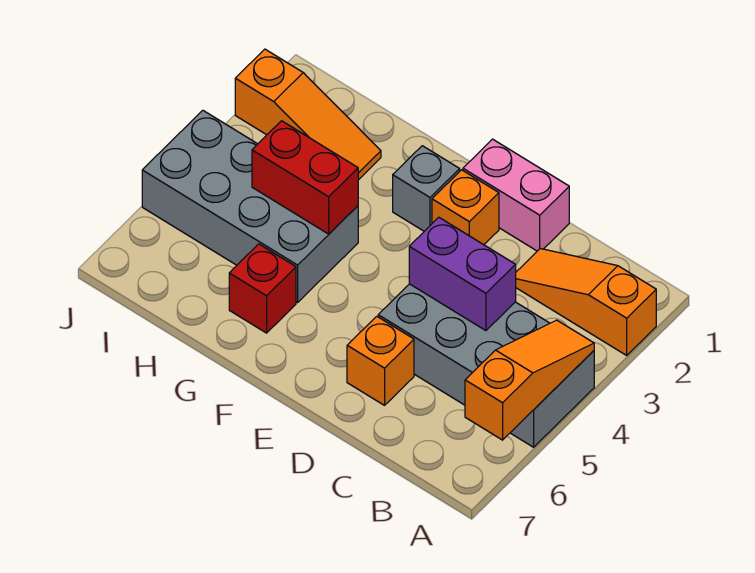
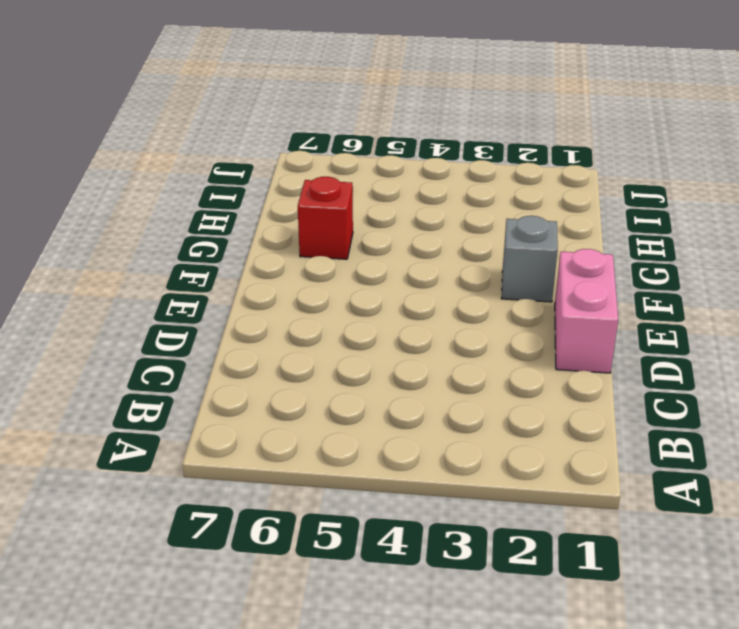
none -> orange 1x3 slope [516,249,656,355]
none -> grey 2x4 brick [378,284,594,447]
none -> orange 1x1 brick [347,316,414,405]

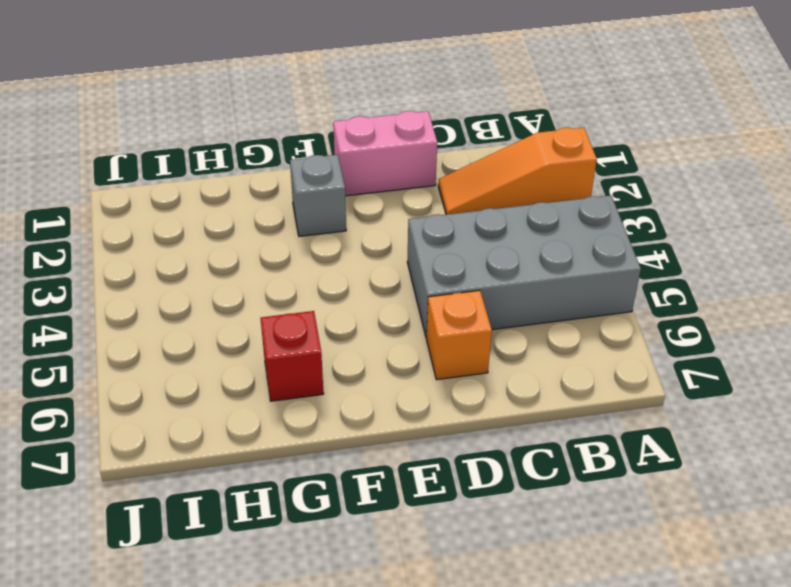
none -> orange 1x1 brick [432,170,499,245]
none -> grey 2x4 brick [142,110,358,302]
none -> orange 1x3 slope [235,49,381,180]

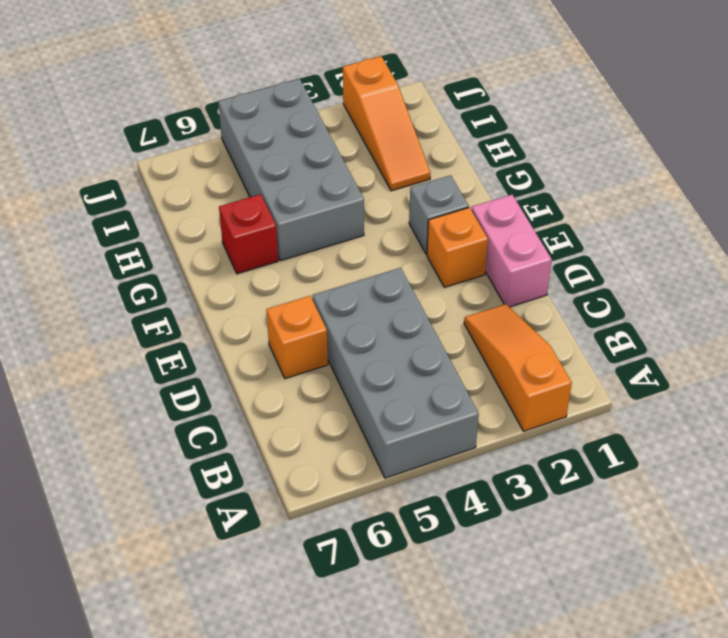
none -> orange 1x3 slope [465,320,594,440]
none -> purple 1x2 brick [409,217,516,331]
none -> red 1x2 brick [252,121,358,234]

